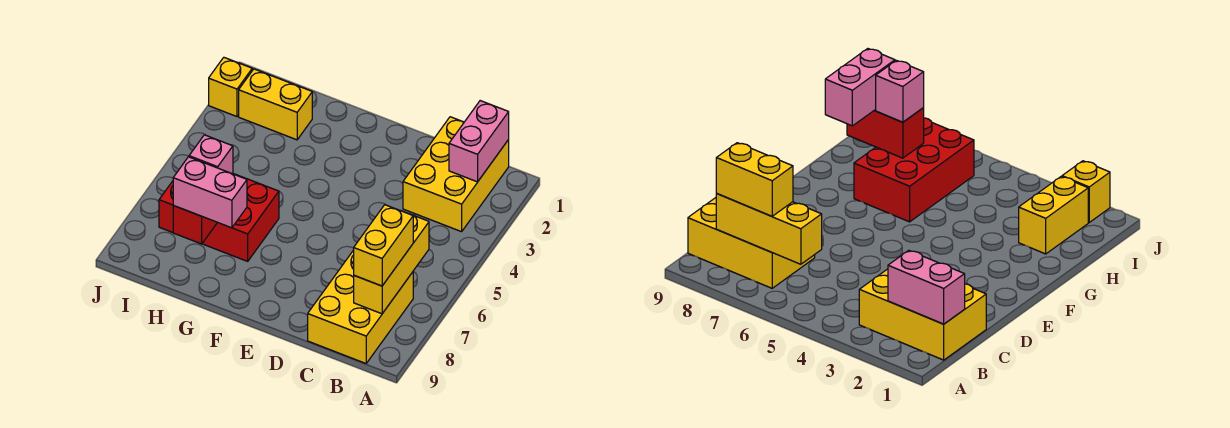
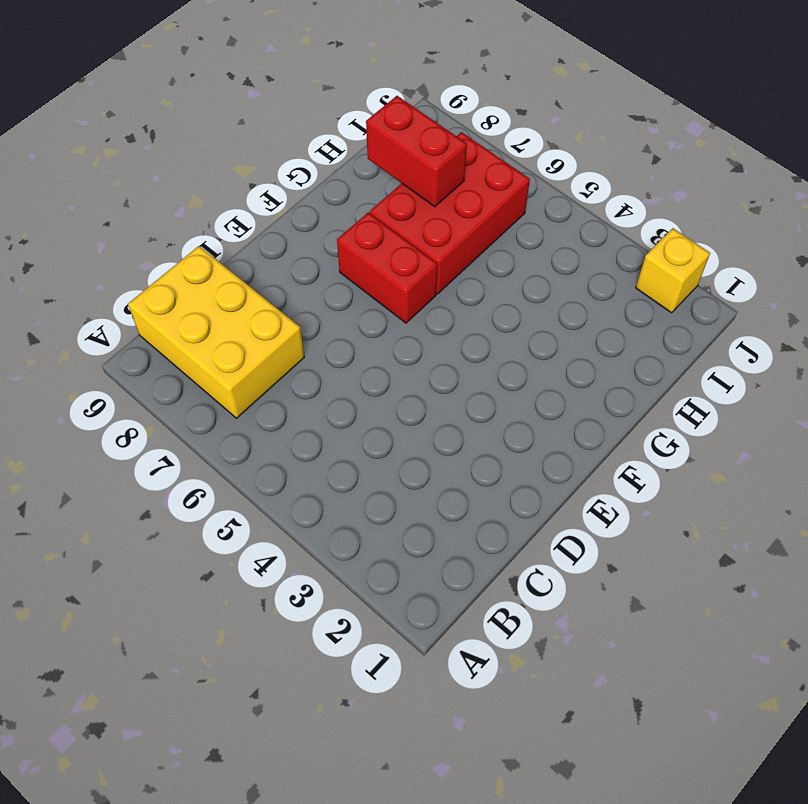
red 1x2 brick [337,213,437,323] -> none
none -> yellow 2x3 brick [403,117,509,232]
none -> yellow 1x2 brick [239,69,312,140]

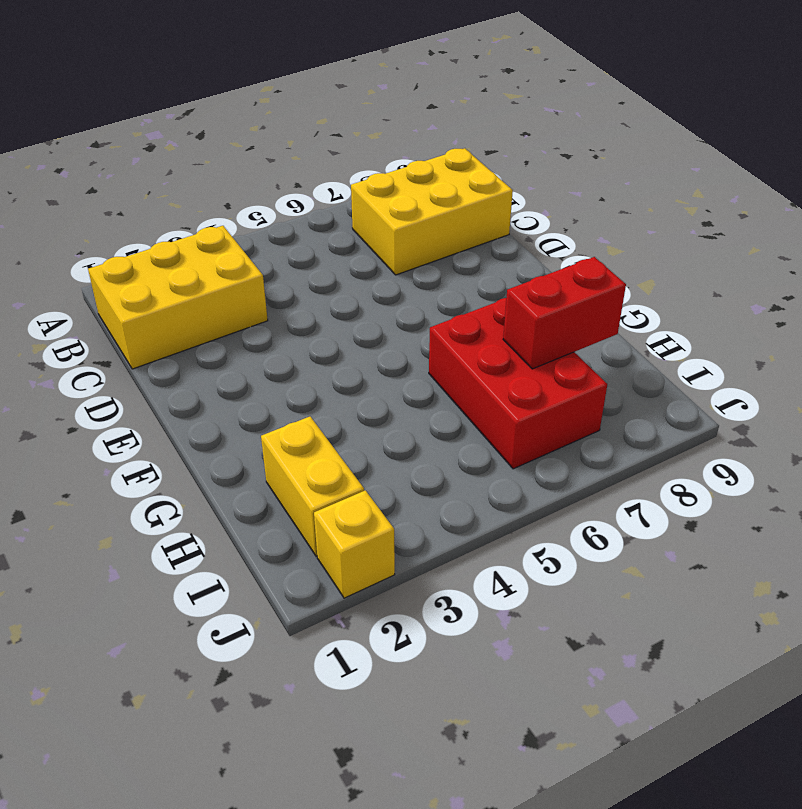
none -> pink 1x2 brick [449,101,509,182]
none -> yellow 1x3 brick [354,212,429,314]

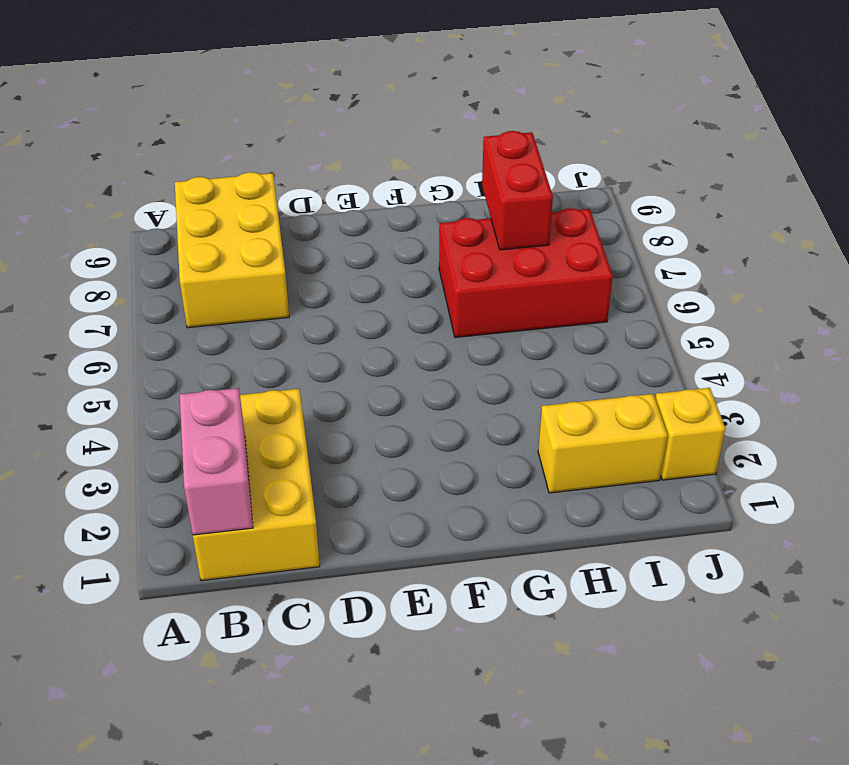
none -> yellow 1x3 brick [354,212,429,314]
none -> yellow 1x2 brick [354,205,413,286]

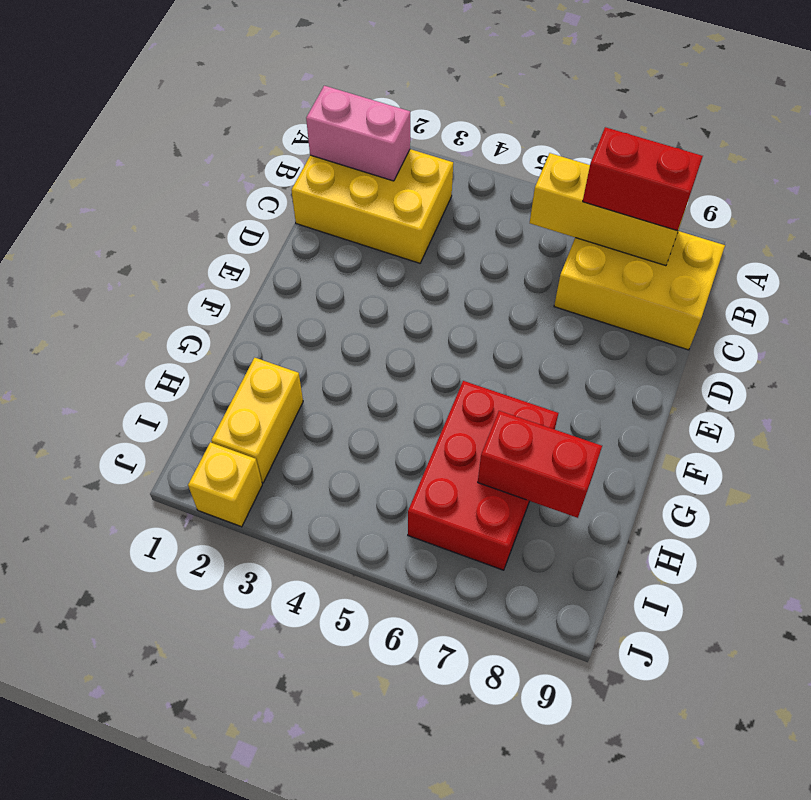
red 1x2 brick [583,127,703,231] -> yellow 1x2 brick [354,205,413,286]
none -> pink 1x2 brick [173,157,247,228]
none -> pink 1x1 brick [189,135,233,174]

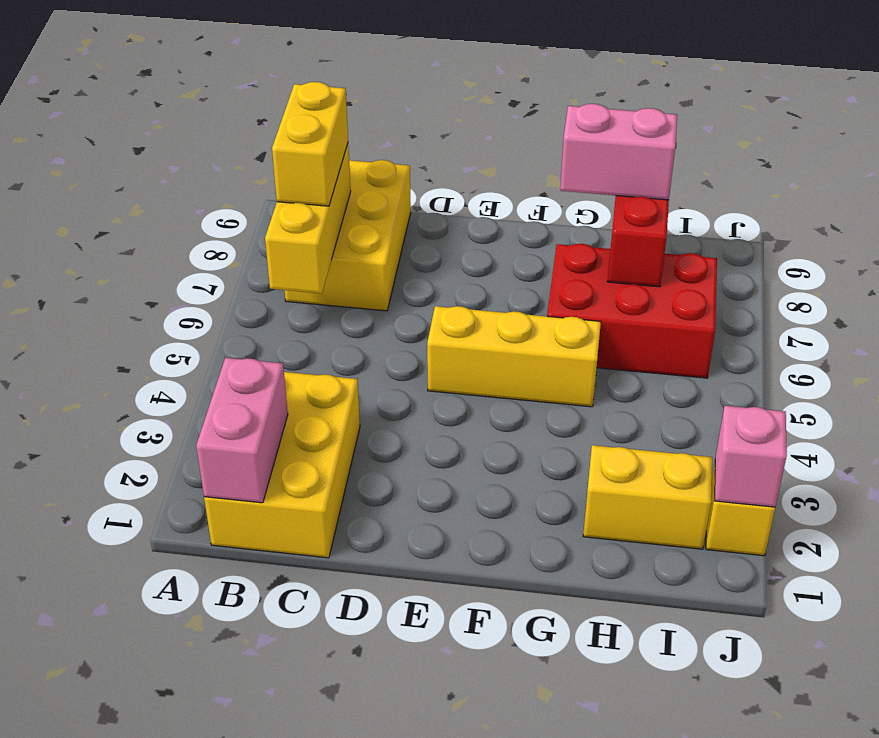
yellow 1x3 brick [427,306,601,407] -> none
pink 1x1 brick [714,406,787,507] -> pink 1x1 brick moved to [189,135,233,174]

